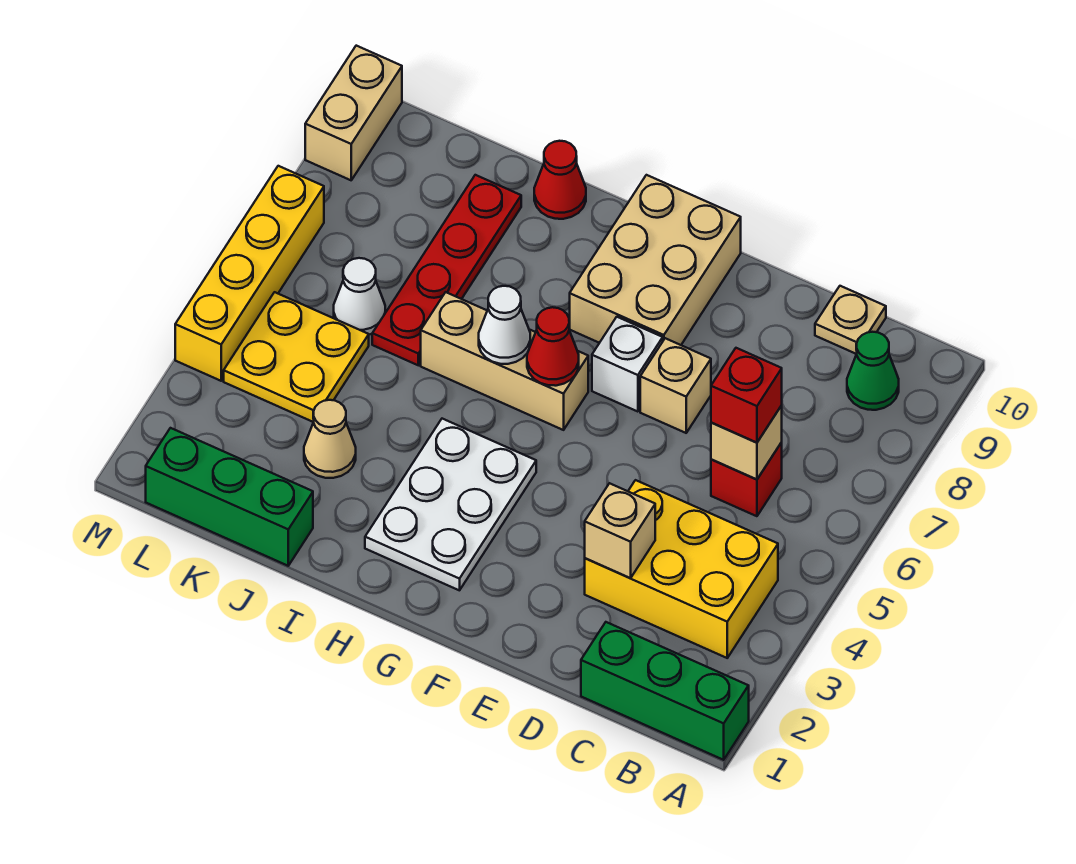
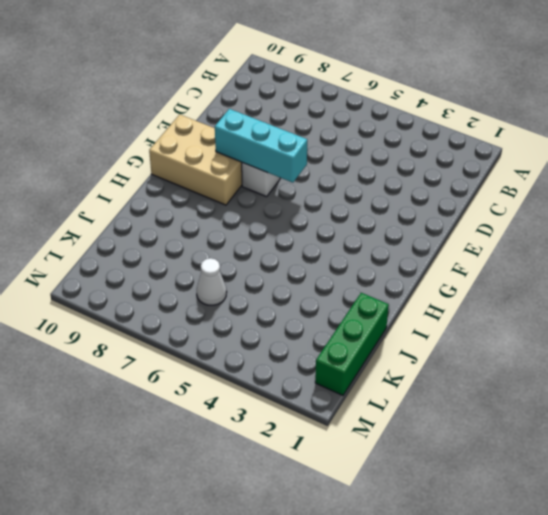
cyan 1x3 brick [215,109,307,183] -> none
none -> green 1x3 brick [581,622,749,760]
none -> yellow 2x3 brick [585,480,778,658]
none -> green 1x1 cone [847,332,899,410]

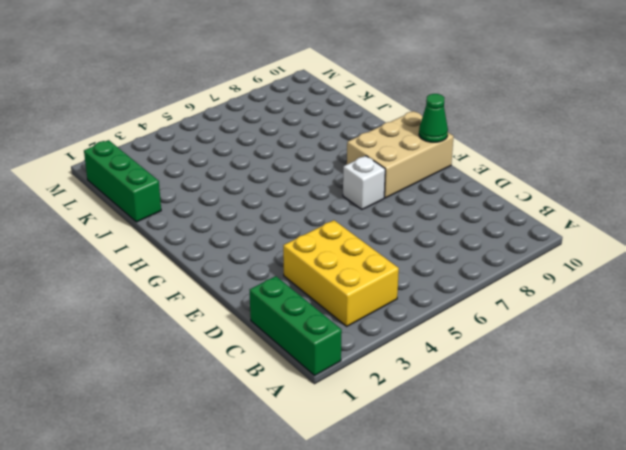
green 1x1 cone [419,94,448,142] -> green 1x1 cone moved to [847,332,899,410]
none -> red 1x1 brick [711,442,782,516]
none -> tan 1x1 plate [815,286,886,354]
none -> tan 1x1 brick [640,338,711,433]

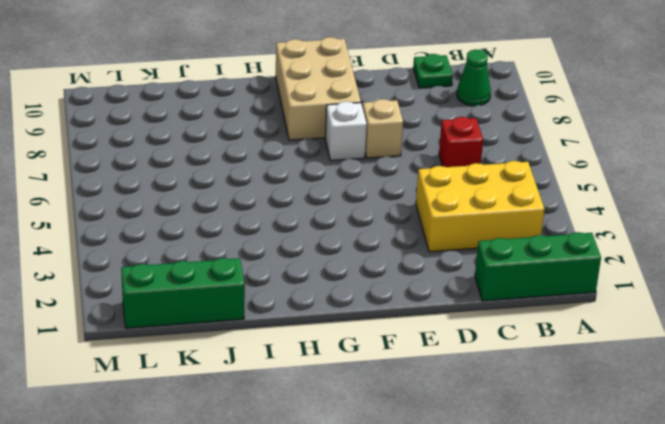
green 1x1 plate [413,54,453,88] -> tan 1x1 plate [815,286,886,354]
none -> white 2x3 plate [365,419,536,590]
none -> tan 1x3 brick [421,292,588,430]
none -> red 1x1 cone [534,141,586,219]

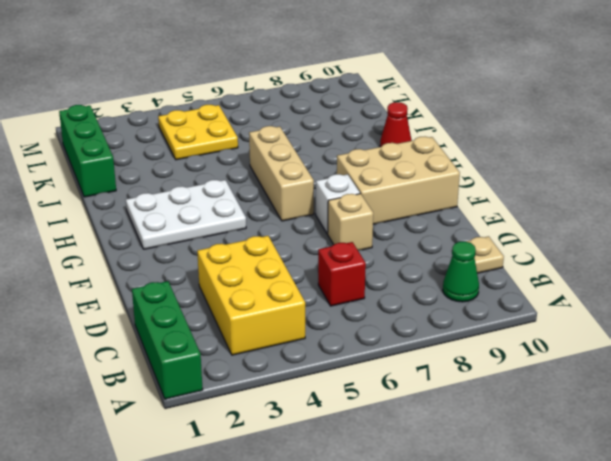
none -> tan 1x1 cone [304,400,356,478]
none -> red 1x4 plate [372,175,521,365]
none -> white 1x1 cone [334,258,385,335]

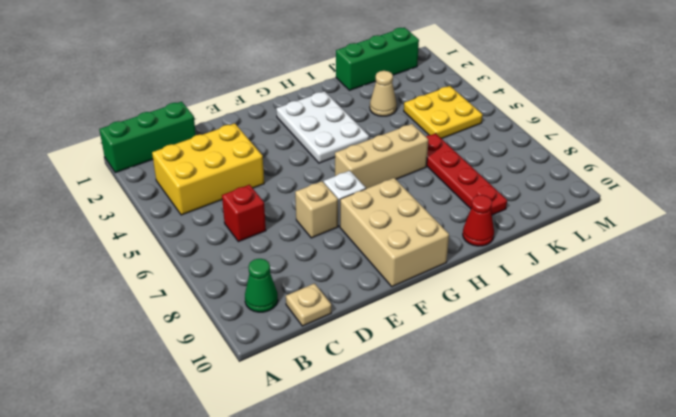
none -> white 1x1 cone [334,258,385,335]
none -> yellow 1x4 brick [175,166,324,381]
none -> tan 1x2 brick [305,46,402,180]

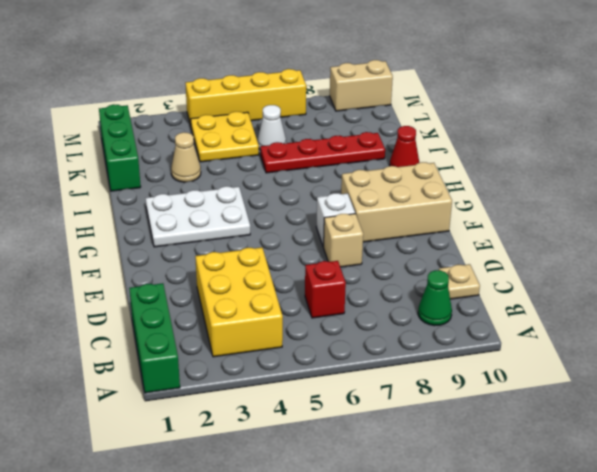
none -> tan 1x3 brick [421,292,588,430]
none -> tan 1x1 brick [711,406,782,480]
none -> tan 1x1 brick [585,483,655,578]

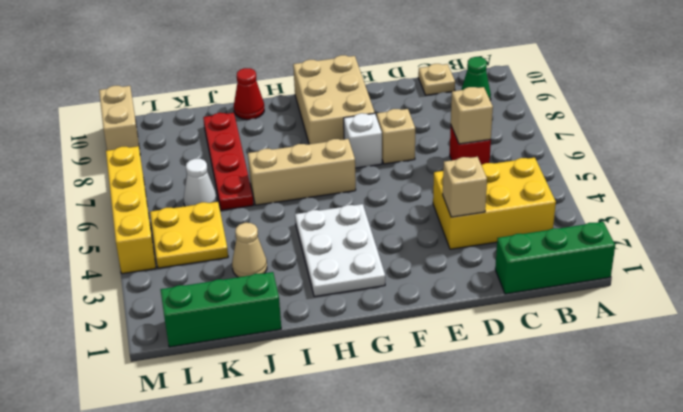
none -> red 1x1 cone [527,307,579,386]
none -> white 1x1 cone [479,286,530,364]
none -> red 1x1 brick [711,348,782,443]

